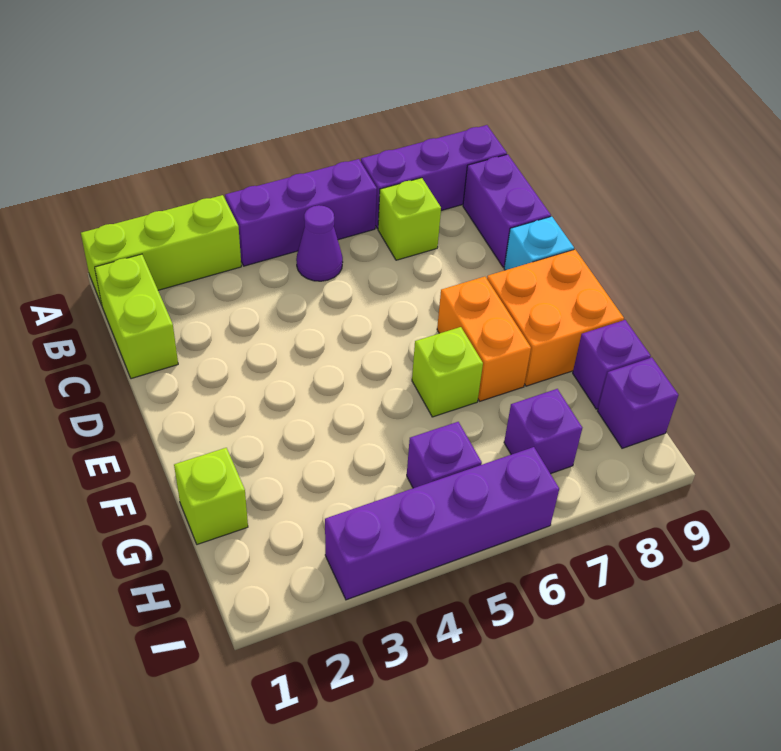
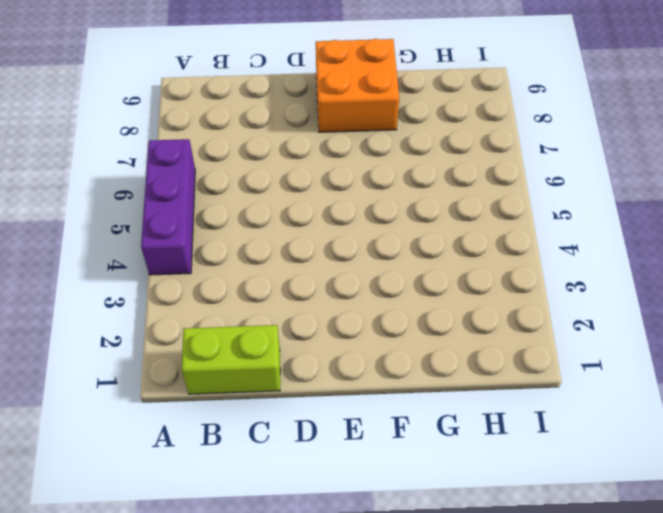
none -> lime 1x3 brick [81,195,241,305]
none -> purple 1x3 brick [361,125,507,229]
none -> purple 1x1 cone [296,205,343,281]

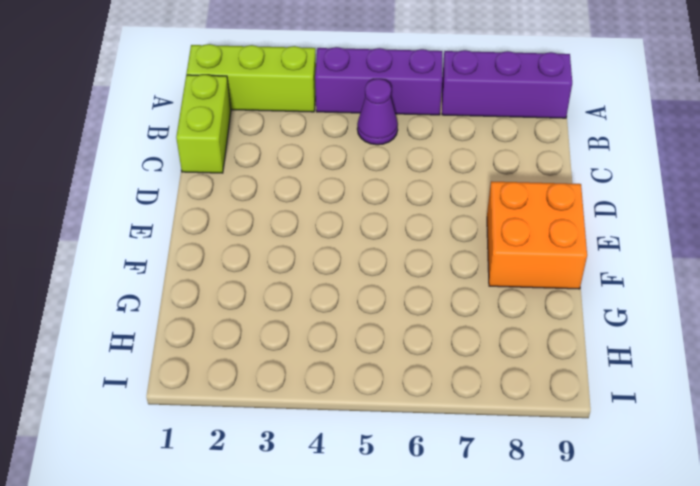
none -> lime 1x1 brick [378,178,441,260]
none -> purple 1x2 brick [463,154,551,267]
none -> cyan 1x1 brick [504,216,574,270]

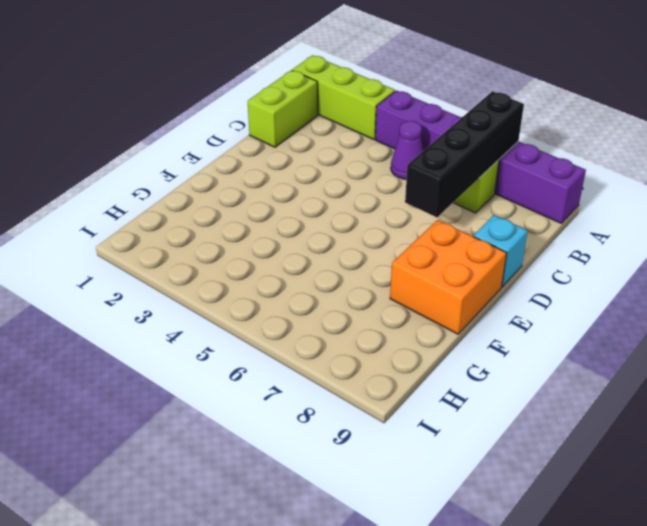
black 1x4 brick [405,91,524,217] -> none
none -> purple 1x2 brick [463,154,551,267]
none -> orange 1x2 brick [437,277,531,401]
none -> lime 1x1 brick [412,327,483,417]

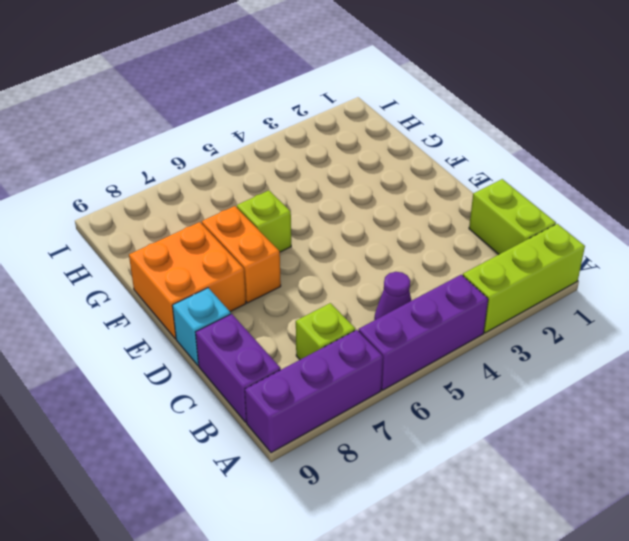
none -> lime 1x1 brick [174,448,248,544]
none -> purple 1x1 brick [573,320,651,409]
none -> purple 1x1 brick [407,422,482,488]

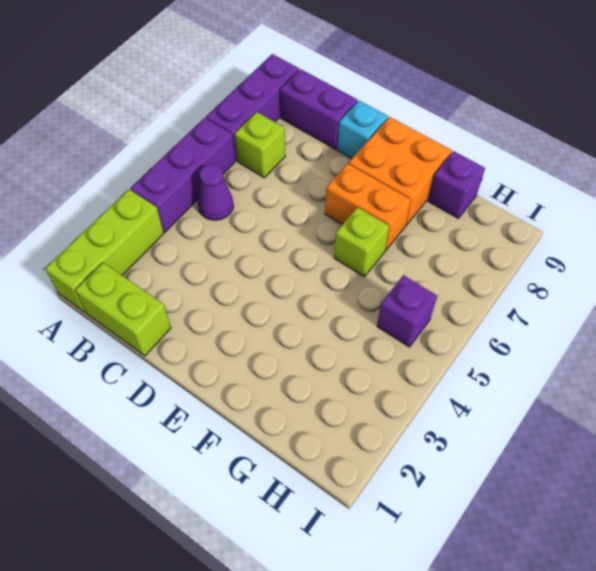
none -> lime 1x1 brick [174,448,248,544]
none -> purple 1x1 brick [504,389,582,474]
none -> purple 1x1 brick [598,358,678,448]

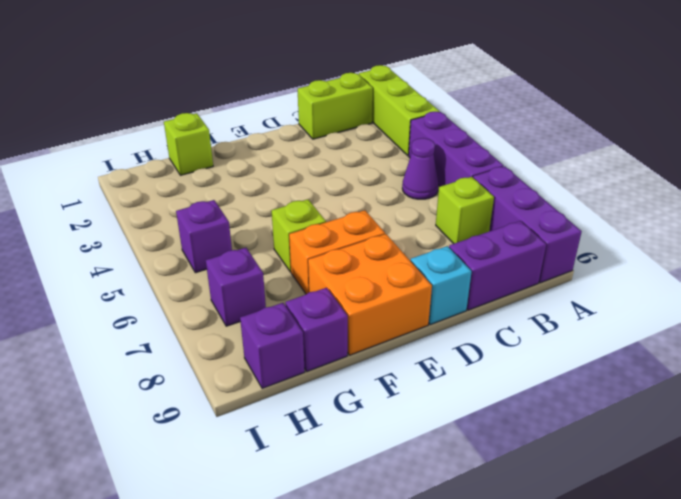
none -> purple 1x4 brick [325,447,559,600]

